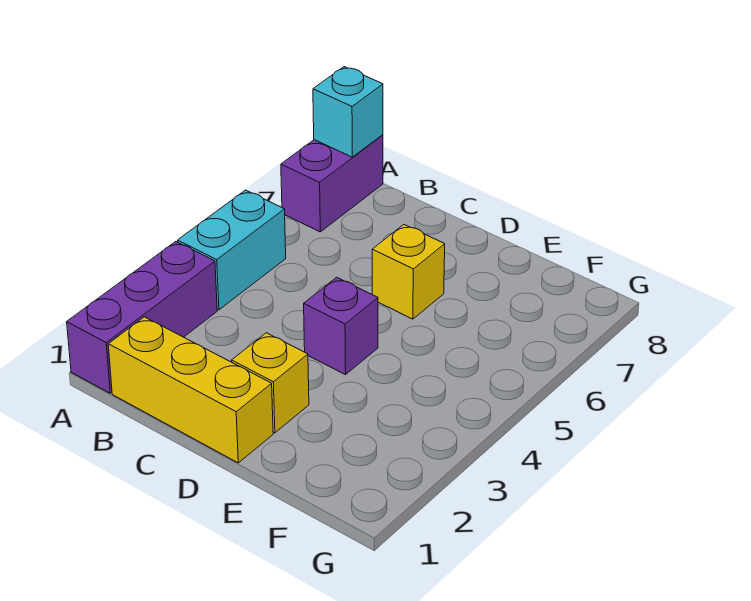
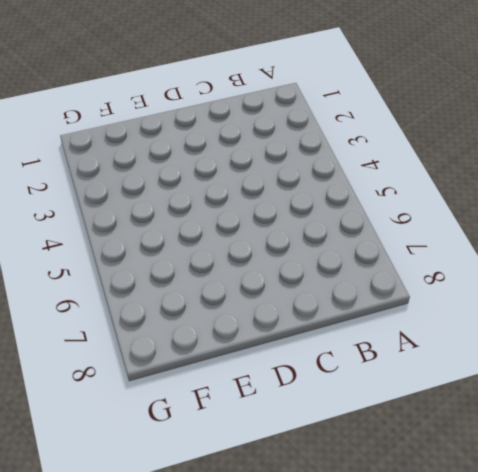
none -> purple 1x3 brick [67,242,217,393]
none -> cyan 1x2 brick [178,190,286,310]

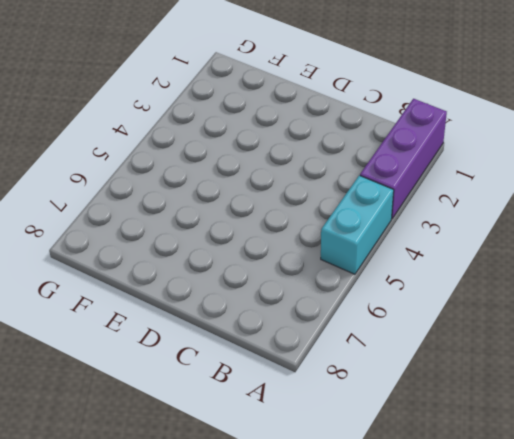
none -> purple 1x2 brick [281,135,383,232]
none -> yellow 1x3 brick [108,317,273,463]

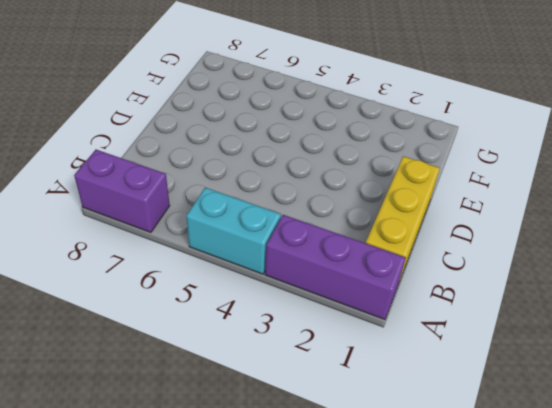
none -> yellow 1x1 brick [232,333,309,433]
none -> purple 1x1 brick [304,277,378,375]

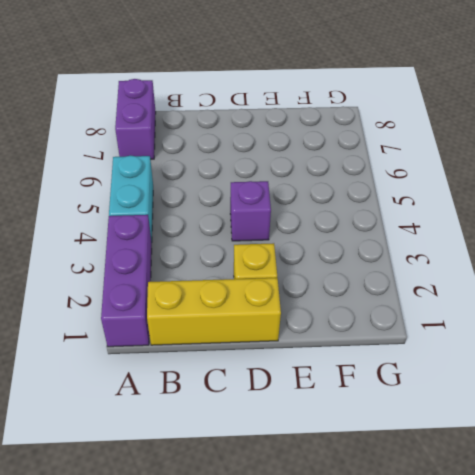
none -> yellow 1x1 brick [372,225,445,319]
none -> cyan 1x1 brick [313,67,383,157]

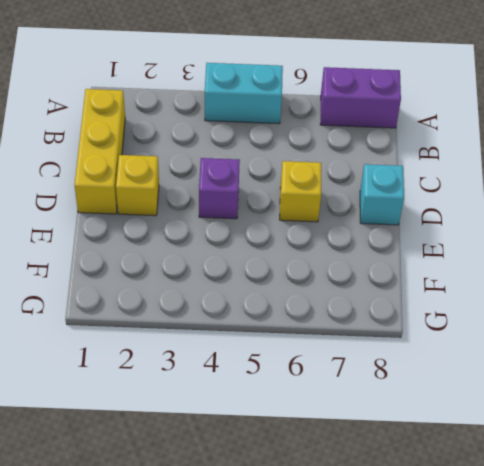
cyan 1x1 brick [360,164,404,225] -> cyan 1x1 brick moved to [313,67,383,157]
none -> purple 1x3 brick [67,242,217,393]

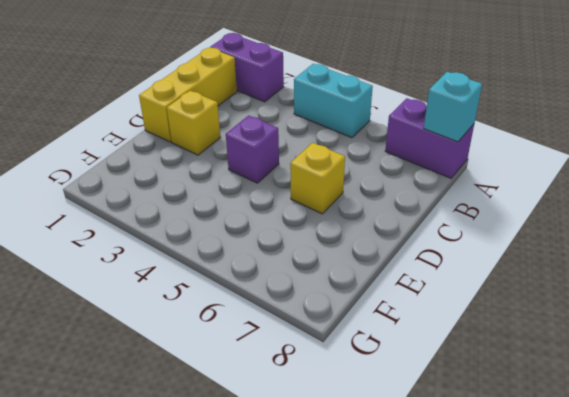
purple 1x2 brick [210,33,284,102] -> purple 1x3 brick [67,242,217,393]

